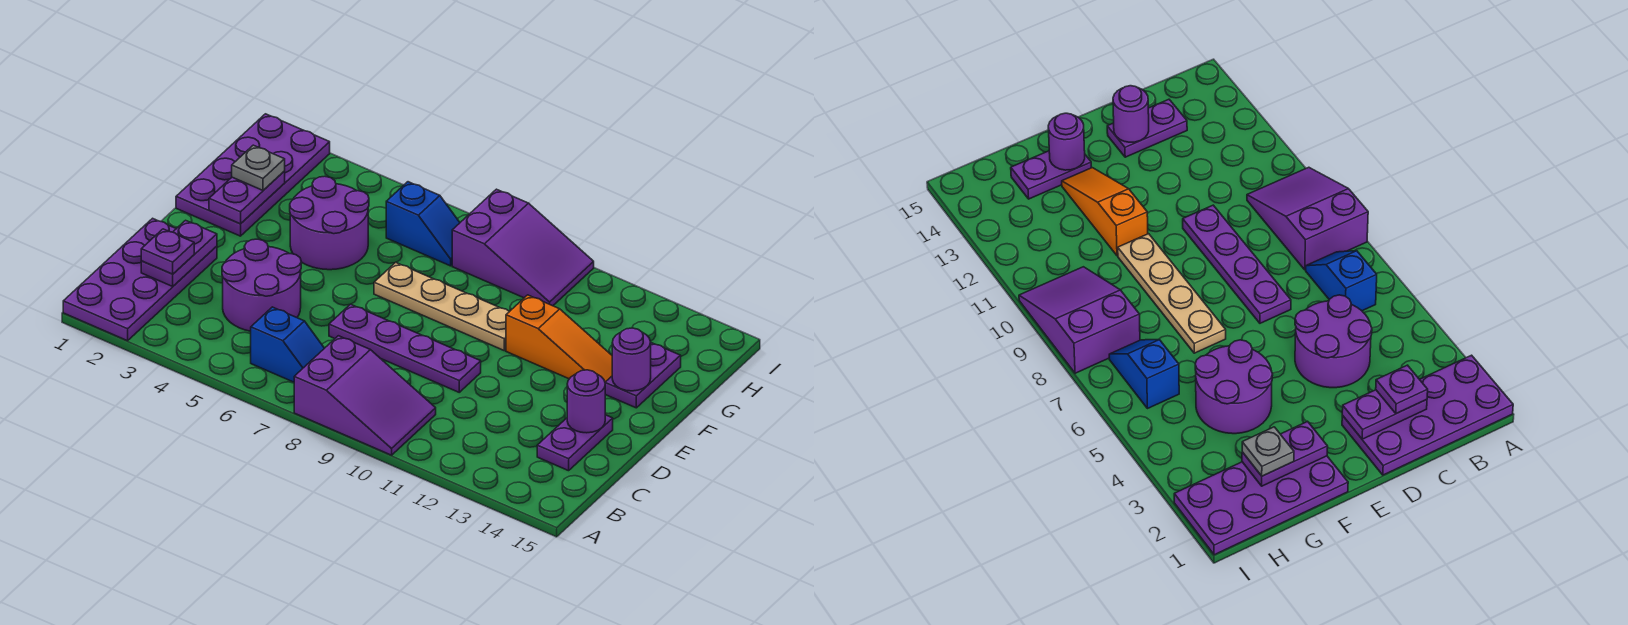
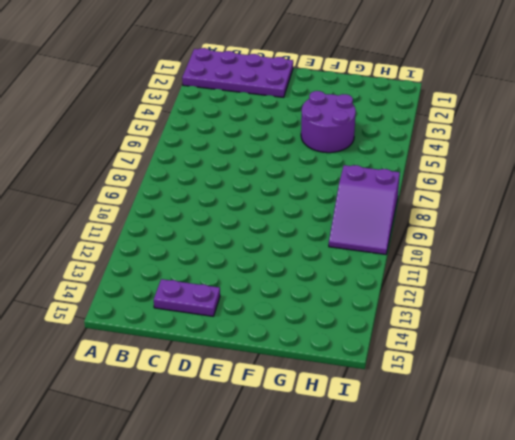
none -> purple 2x3 slope [294,336,436,455]
none -> blue 1x2 slope [251,307,324,382]
none -> purple 2x2 round brick [222,239,301,331]

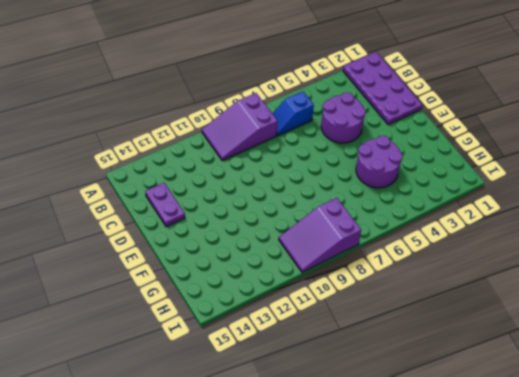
none -> purple 1x4 plate [329,304,481,392]
none -> purple 2x4 plate [176,114,330,236]
none -> tan 1x4 plate [374,262,509,351]

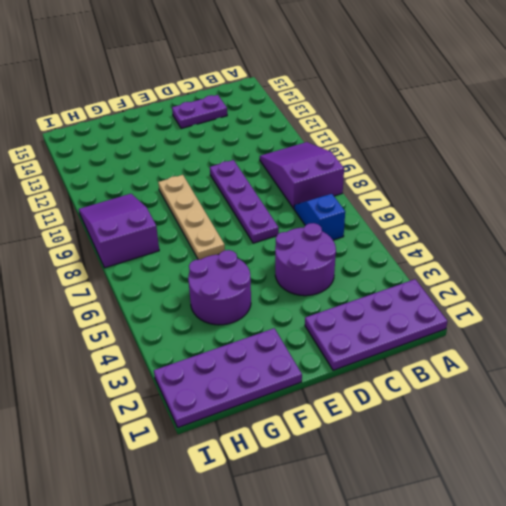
none -> orange 1x3 slope [506,295,612,382]
none -> purple 1x2 plate [605,343,681,408]
none -> blue 1x2 slope [386,182,460,266]

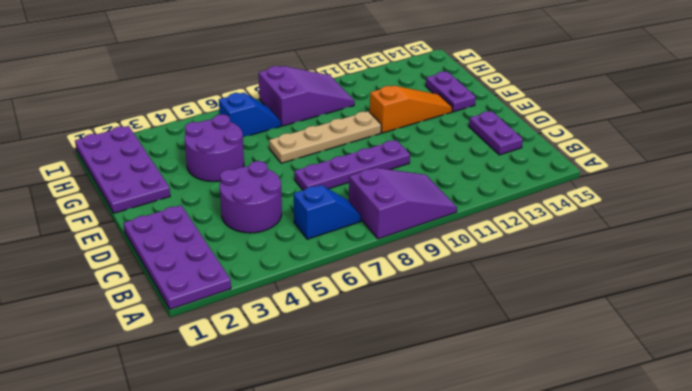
none -> purple 1x2 plate [141,220,217,286]
none -> purple 1x1 round brick [567,370,605,433]
none -> purple 1x2 plate [209,171,285,224]

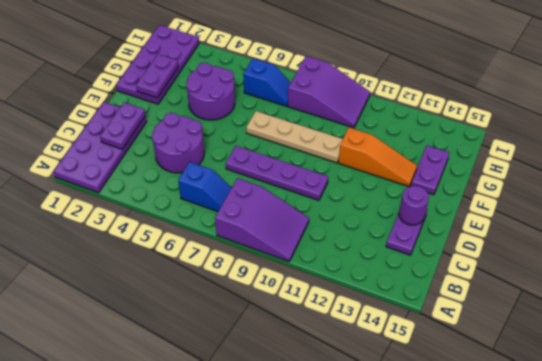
none -> purple 1x1 round brick [612,328,651,391]
none -> purple 1x1 plate [141,229,194,274]
none -> grey 1x1 plate [232,145,285,190]

